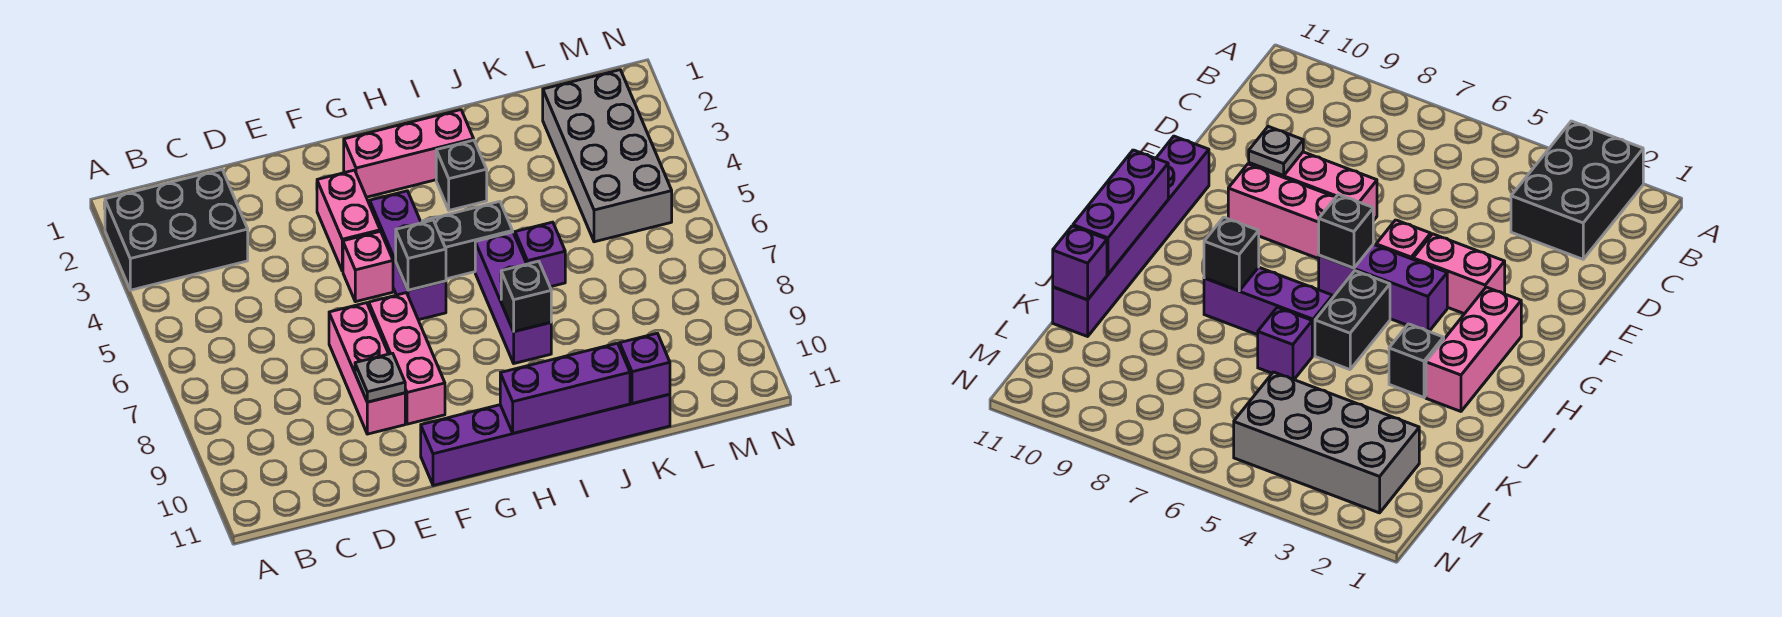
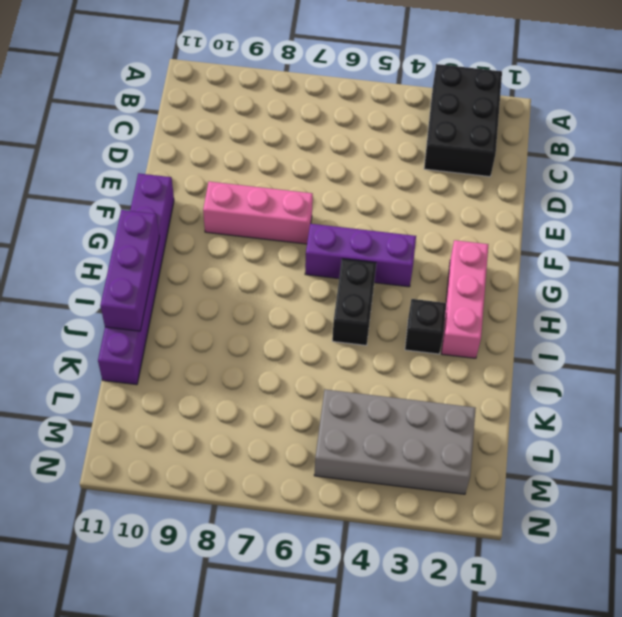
none -> pink 1x3 brick [329,303,405,434]
none -> pink 1x2 brick [317,170,380,271]
none -> pink 1x1 brick [343,231,393,302]

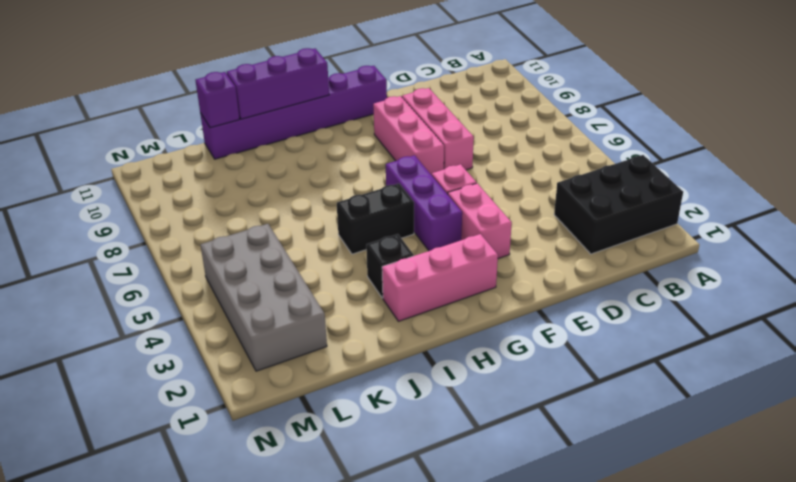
none -> purple 1x3 brick [475,232,551,363]
none -> purple 1x1 brick [515,222,565,287]
none -> grey 1x1 plate [355,353,405,402]

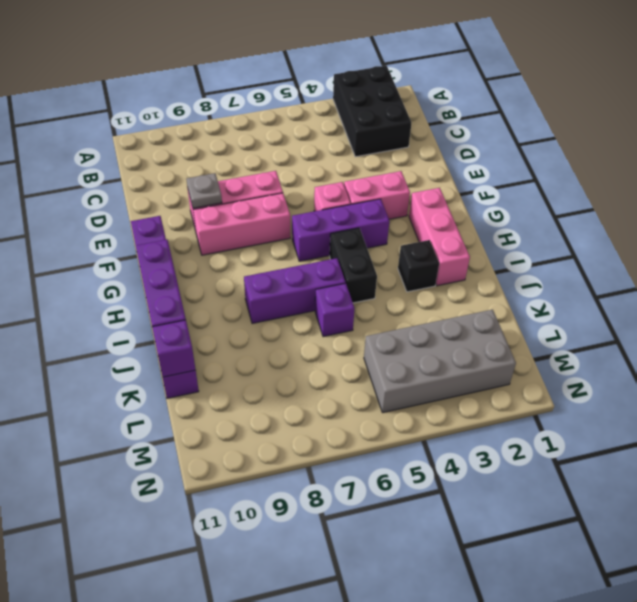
none -> black 1x1 brick [396,220,446,290]
none -> black 1x1 brick [501,261,551,331]

